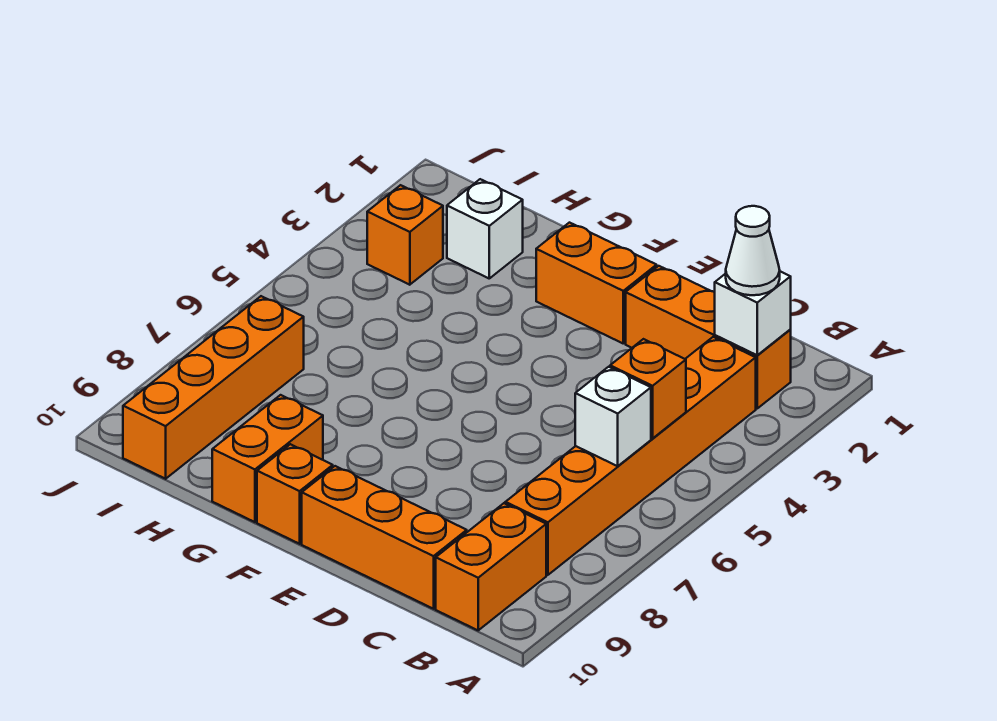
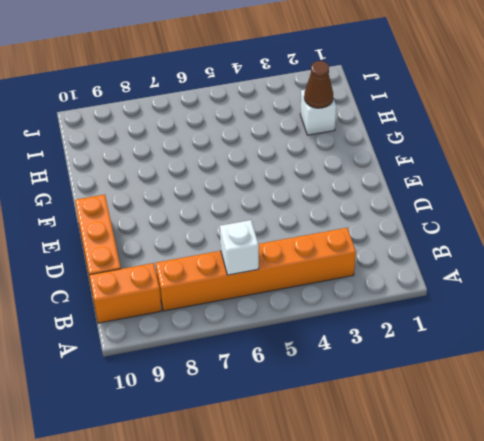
brown 1x1 cone [304,61,333,108] -> none
none -> orange 1x3 brick [626,266,791,408]
none -> orange 1x2 brick [536,223,657,343]
none -> orange 1x1 brick [257,444,333,544]

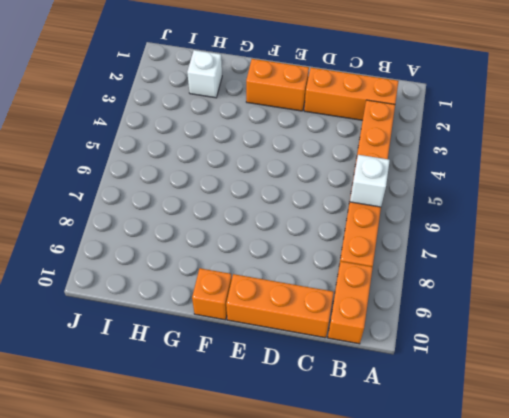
none -> orange 1x2 brick [212,395,323,522]
none -> orange 1x1 brick [367,185,443,285]
none -> orange 1x4 brick [123,296,304,479]

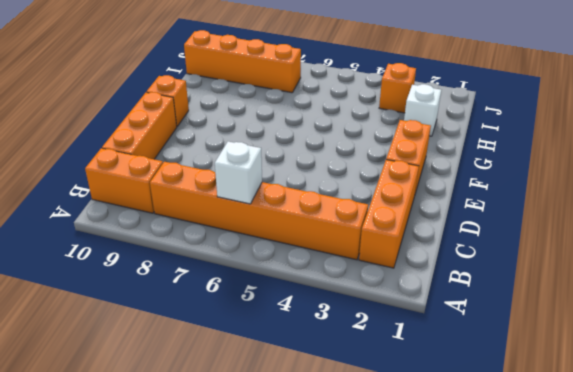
none -> orange 1x2 brick [212,395,323,522]
none -> white 1x1 brick [715,271,791,355]
none -> orange 1x1 brick [610,339,686,438]

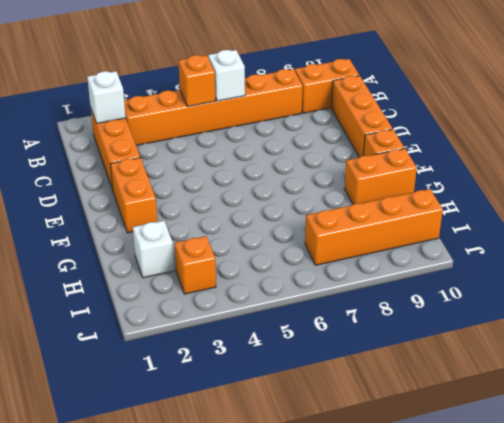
none -> white 1x1 cone [726,206,780,295]

